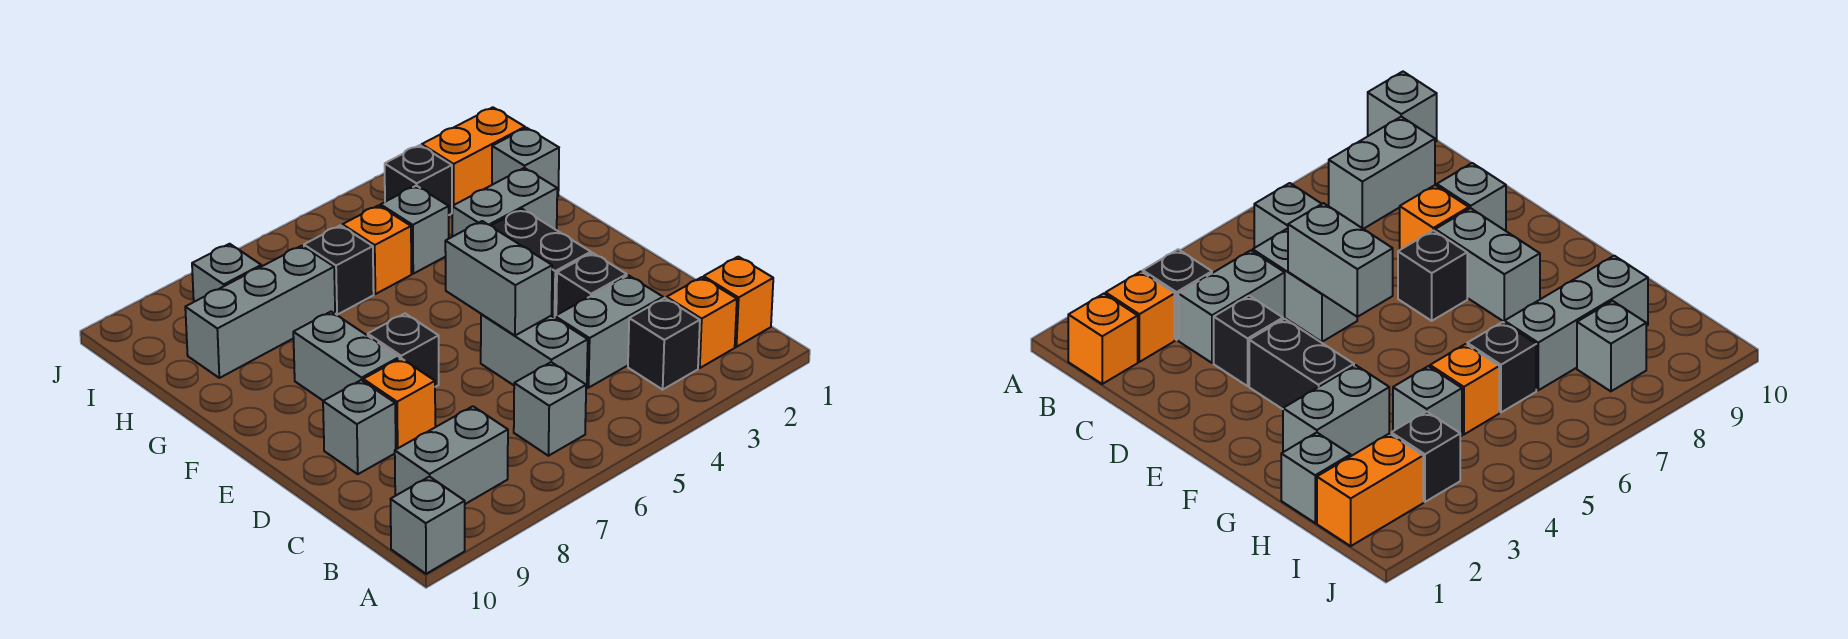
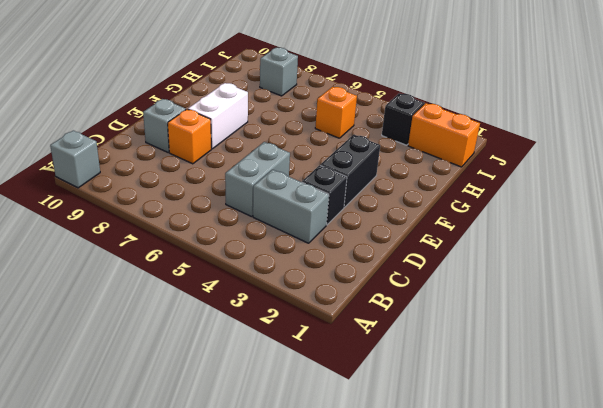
white 1x2 brick [188,83,248,149] -> grey 1x2 brick [293,312,399,401]
none -> orange 1x1 brick [703,257,773,347]
none -> orange 1x1 brick [667,277,737,368]
none -> black 1x1 brick [628,298,700,390]

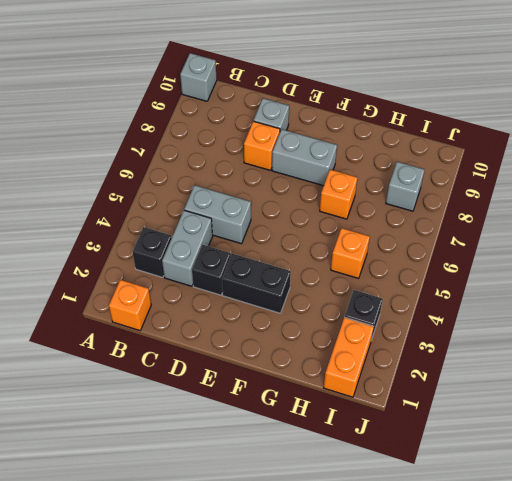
orange 1x1 brick [320,170,358,219] -> orange 1x1 brick moved to [667,277,737,368]
none -> grey 1x1 brick [514,362,586,456]
none -> grey 1x2 brick [395,406,508,504]
none -> black 1x1 brick [368,314,439,387]

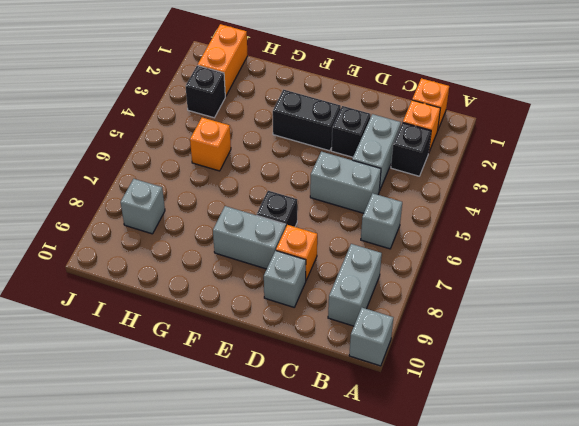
none -> grey 1x2 brick [452,168,557,237]
none -> grey 1x1 brick [492,128,559,196]
none -> grey 1x1 brick [381,186,449,274]

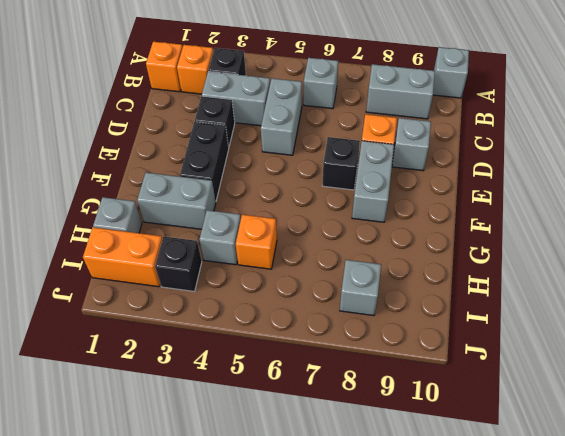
none -> black 1x1 brick [304,225,374,315]
none -> grey 1x3 brick [185,246,335,378]
none -> grey 1x2 brick [445,221,552,336]

